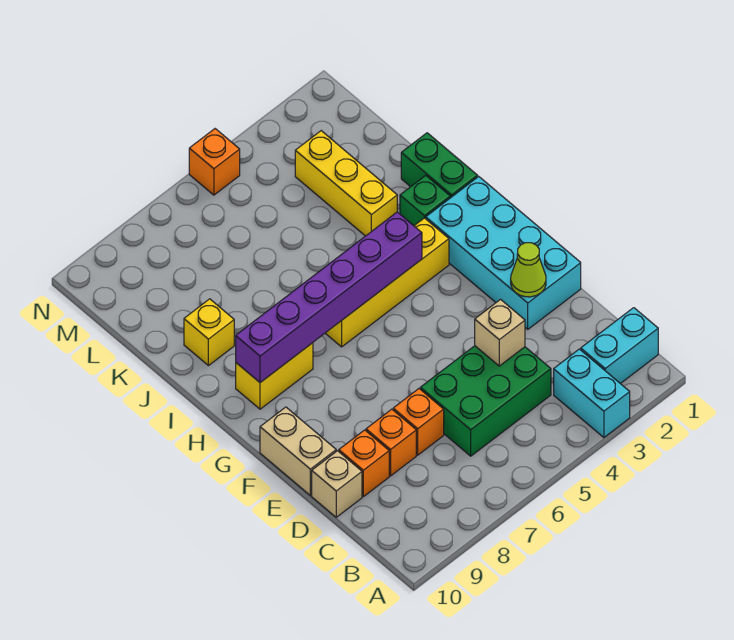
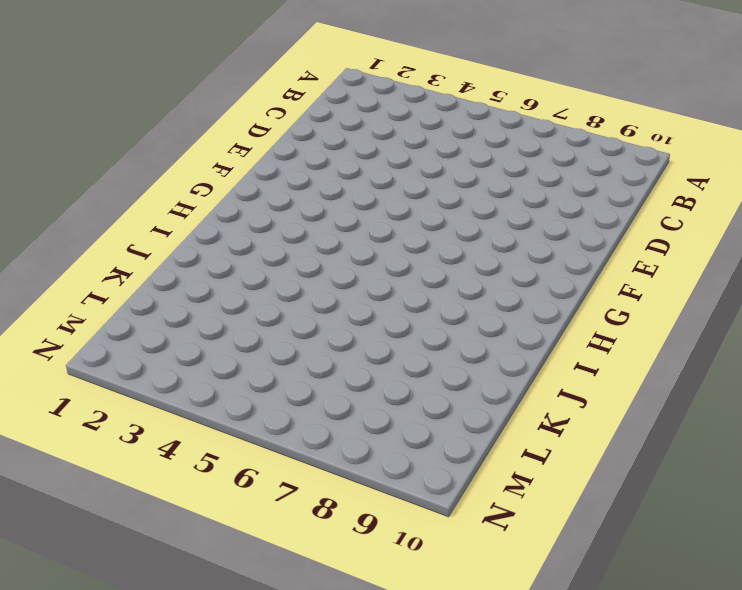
none -> cyan 1x2 brick [554,349,630,437]
none -> cyan 1x2 brick [581,308,658,384]
none -> green 2x3 brick [420,346,551,456]

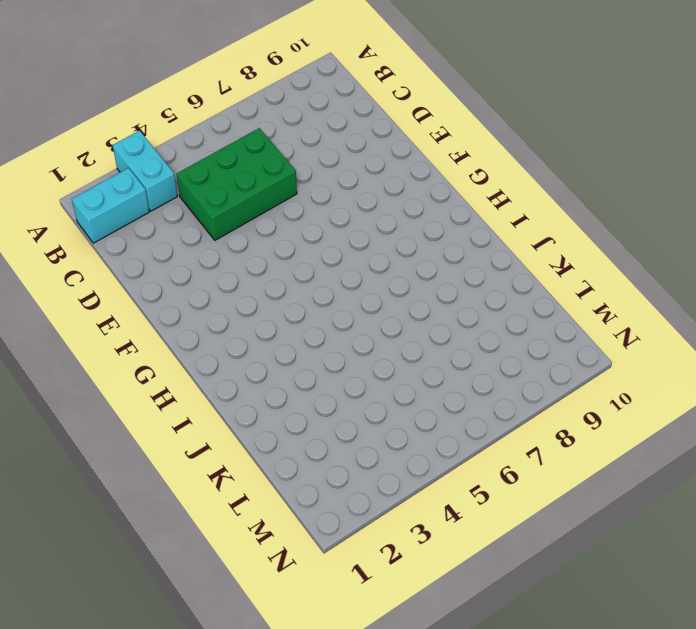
none -> orange 1x1 brick [393,389,444,455]
none -> orange 1x1 brick [366,409,416,476]
none -> orange 1x1 brick [339,430,389,497]

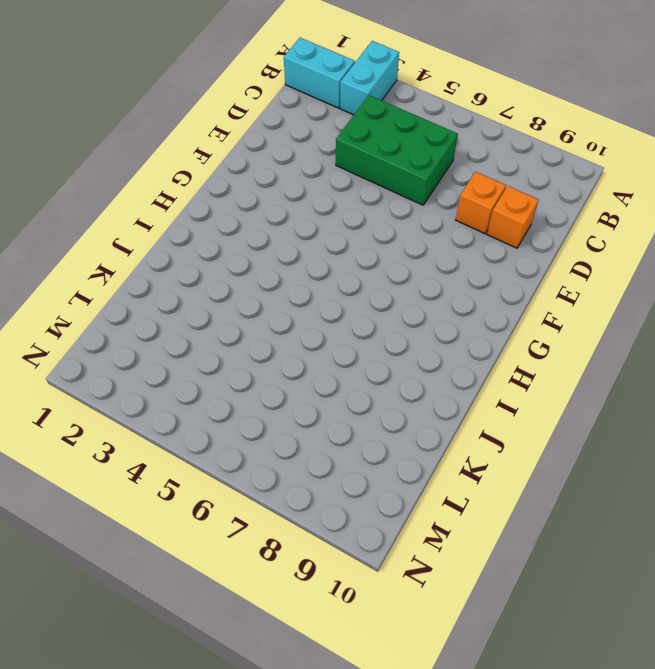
none -> orange 1x1 brick [393,389,444,455]
none -> tan 1x1 brick [312,451,362,517]
none -> cyan 2x4 brick [426,177,581,329]

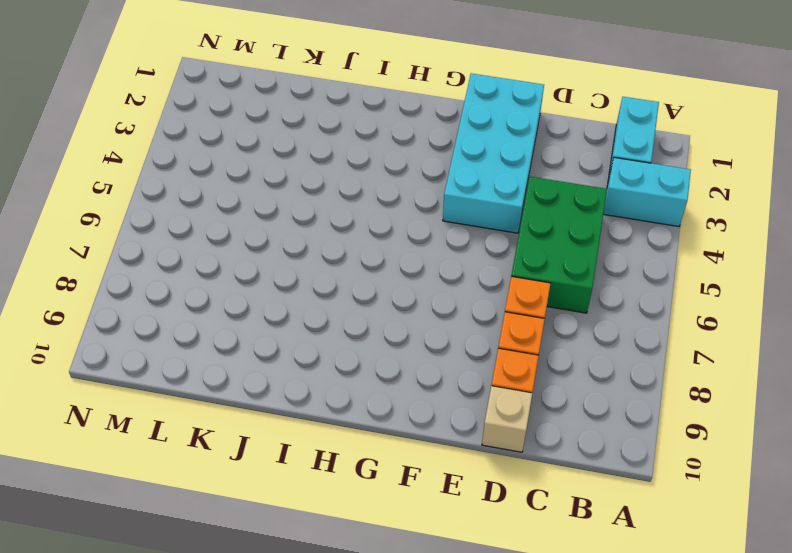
cyan 2x4 brick [443,73,544,233] -> cyan 2x4 brick turned to [426,177,581,329]
none -> tan 1x2 brick [260,407,336,495]
none -> yellow 1x4 brick [325,218,449,347]
none -> yellow 1x2 brick [236,343,313,409]

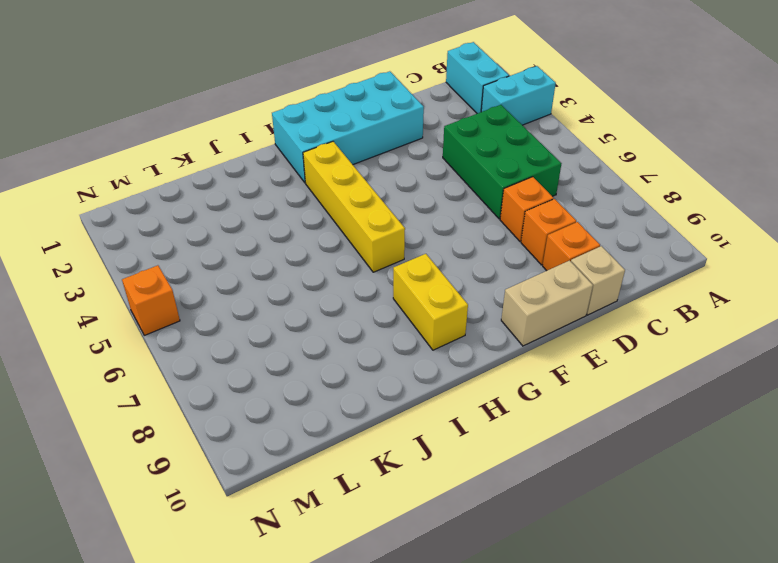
none -> green 1x2 brick [401,133,478,198]
none -> green 1x1 brick [400,175,450,226]
none -> yellow 1x3 brick [295,131,397,236]

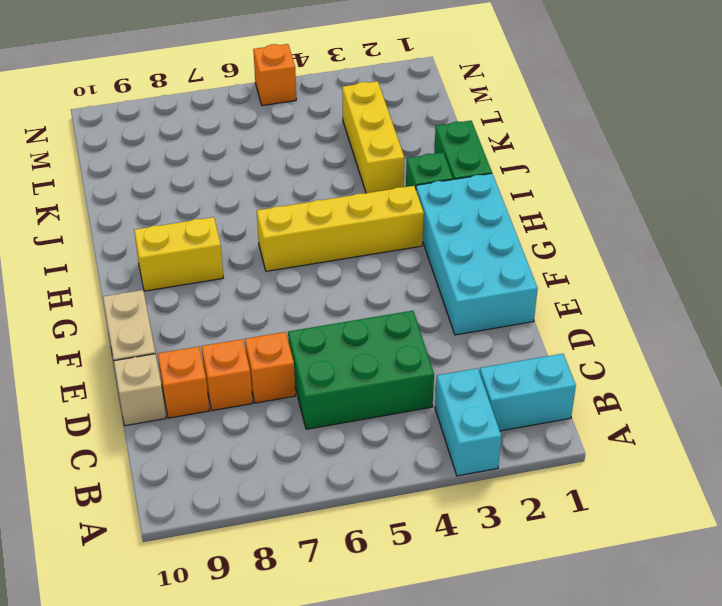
none -> yellow 1x1 brick [184,299,234,366]
none -> tan 1x1 brick [475,300,525,366]
none -> lime 1x1 cone [511,243,546,297]

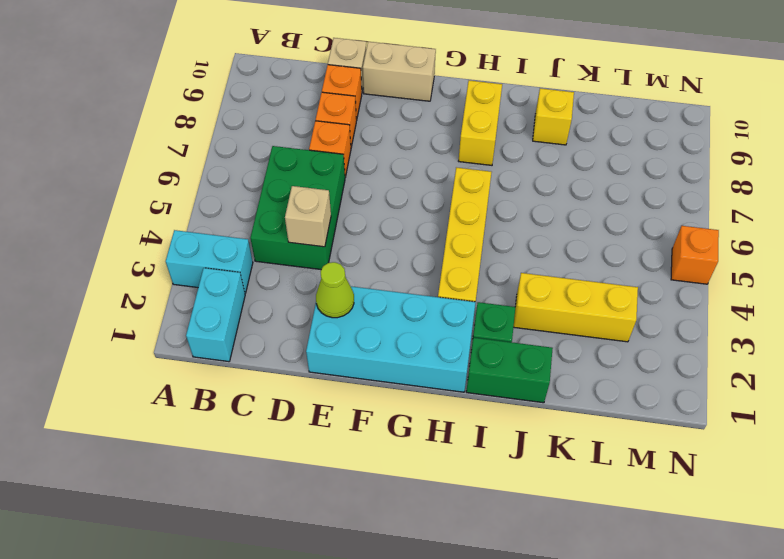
none -> purple 1x6 brick [236,212,422,383]

